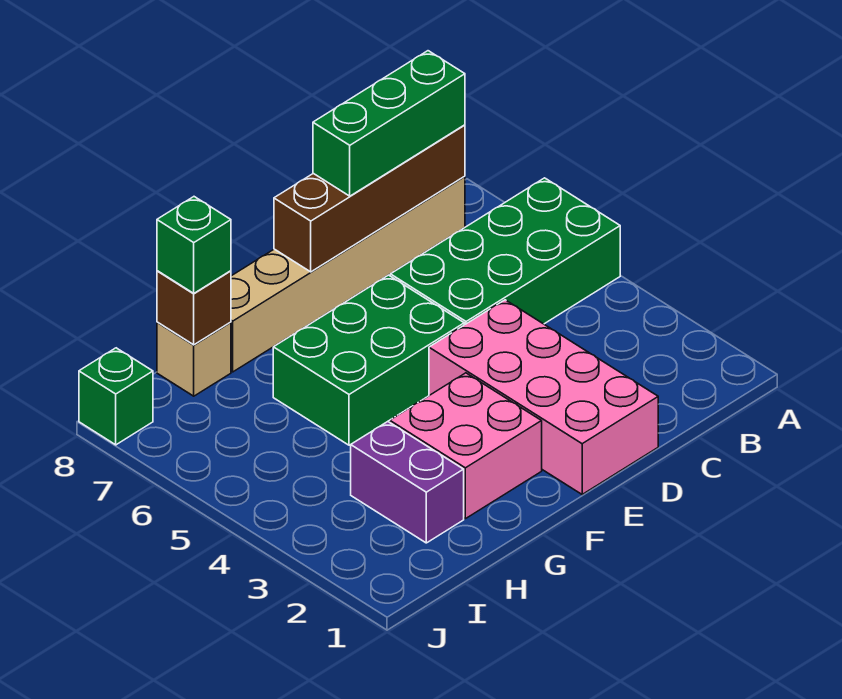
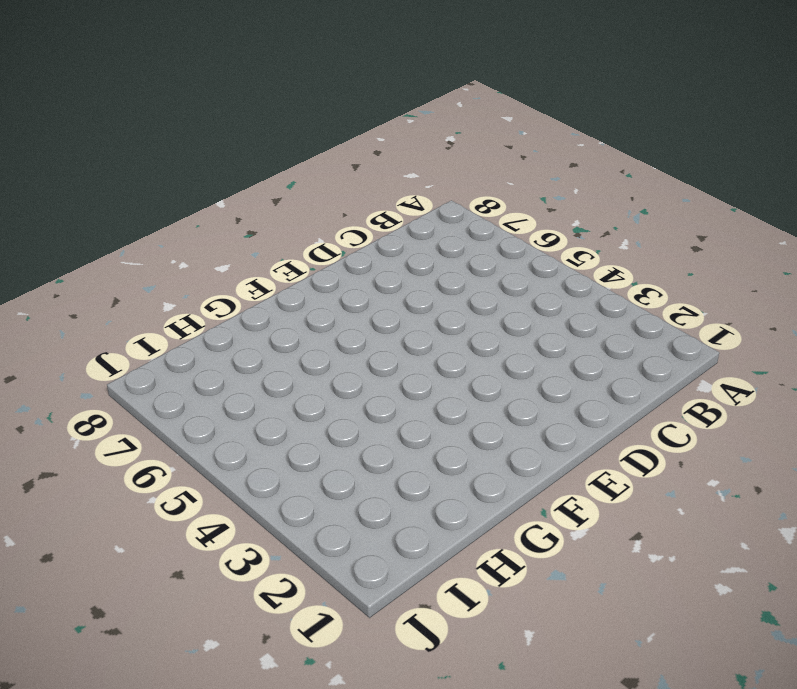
none -> green 2x4 brick [390,178,620,325]
none -> tan 1x6 brick [231,176,465,372]
none -> pink 2x4 brick [429,300,658,494]

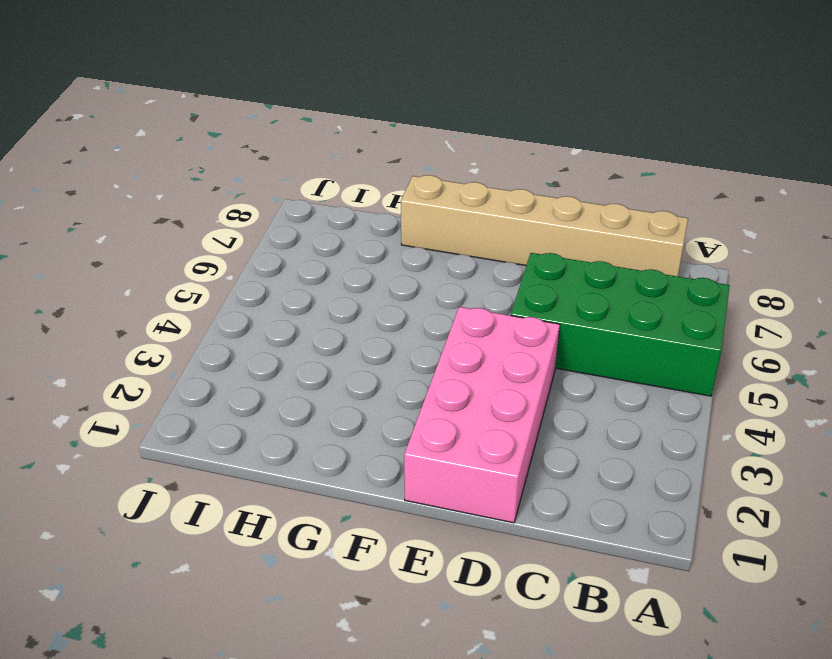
none -> green 2x3 brick [273,275,464,445]
none -> pink 2x2 brick [390,373,542,519]
none -> purple 1x2 brick [351,422,464,543]

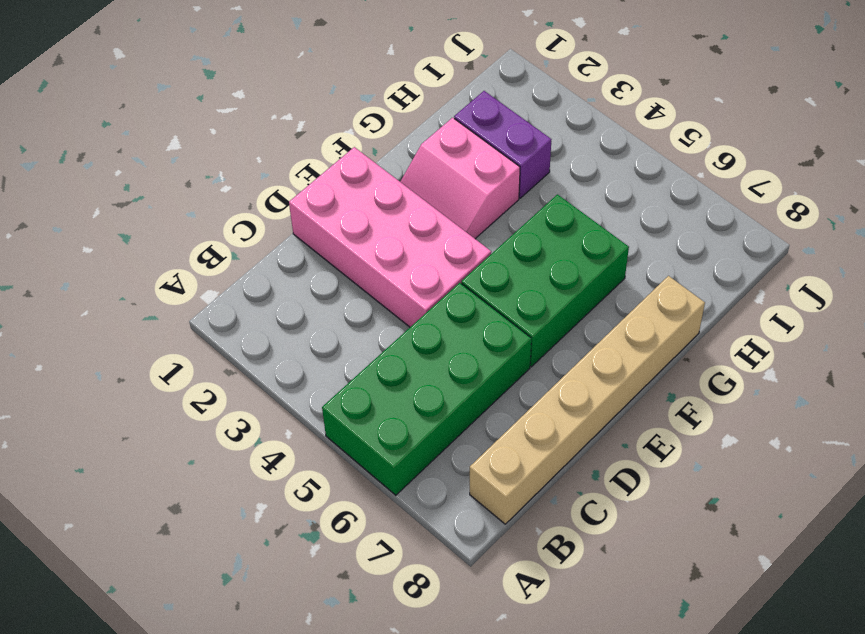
pink 2x2 slope [400,118,520,239] -> pink 2x2 brick [390,373,542,519]
none -> tan 1x1 brick [157,322,231,396]
none -> green 1x1 brick [79,348,153,445]
none -> brown 1x4 brick [274,125,465,272]

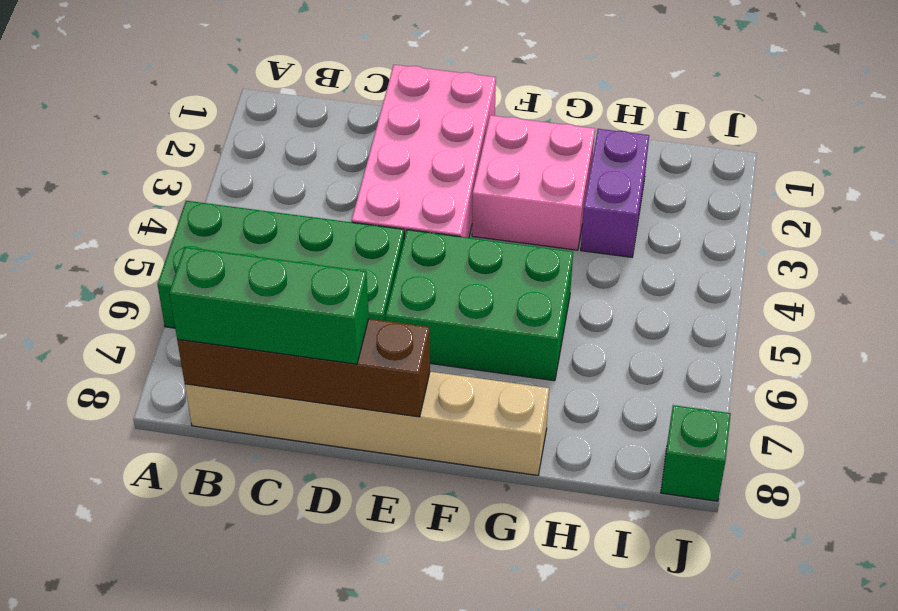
none -> tan 1x1 brick [157,322,231,396]
none -> brown 1x1 brick [157,271,231,345]
none -> green 1x1 brick [157,197,231,293]

